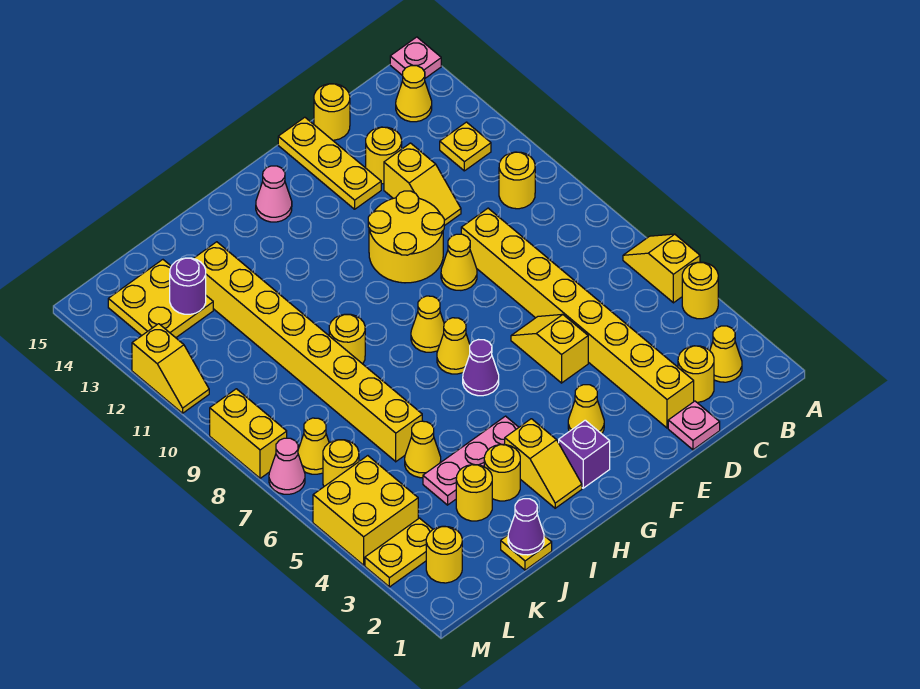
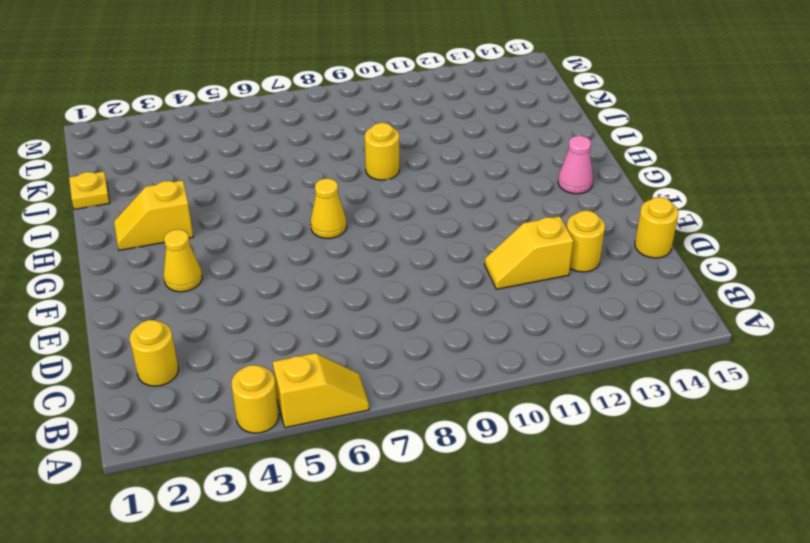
none -> pink 1x1 plate [390,37,441,78]
none -> yellow 1x1 cone [710,326,742,382]
none -> yellow 1x1 round brick [499,152,535,209]
none -> yellow 1x1 plate [440,122,491,171]

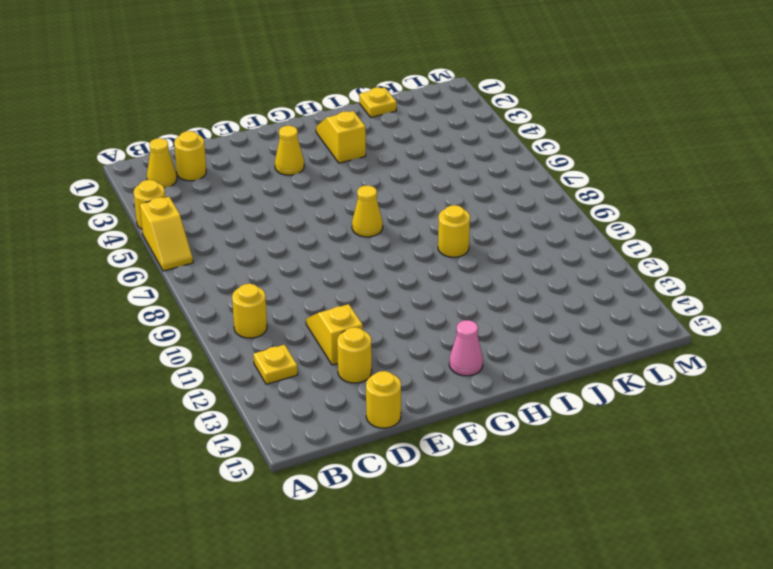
none -> pink 1x1 plate [390,37,441,78]
none -> yellow 1x1 cone [396,66,432,122]
none -> pink 1x1 plate [668,401,720,450]
none -> yellow 1x8 brick [461,208,694,428]

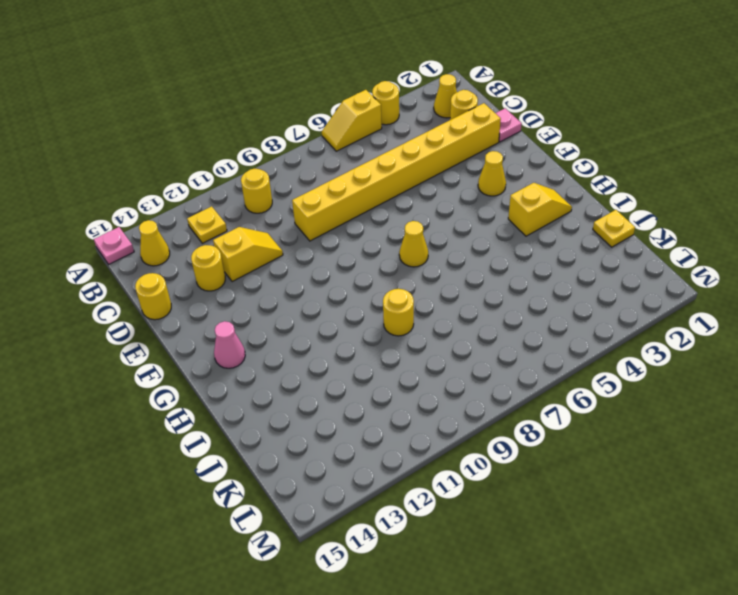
none -> yellow 1x2 slope [511,314,588,383]
none -> yellow 1x1 cone [441,234,477,290]
none -> yellow 2x2 round brick [368,191,444,283]
none -> yellow 1x3 plate [278,117,381,209]

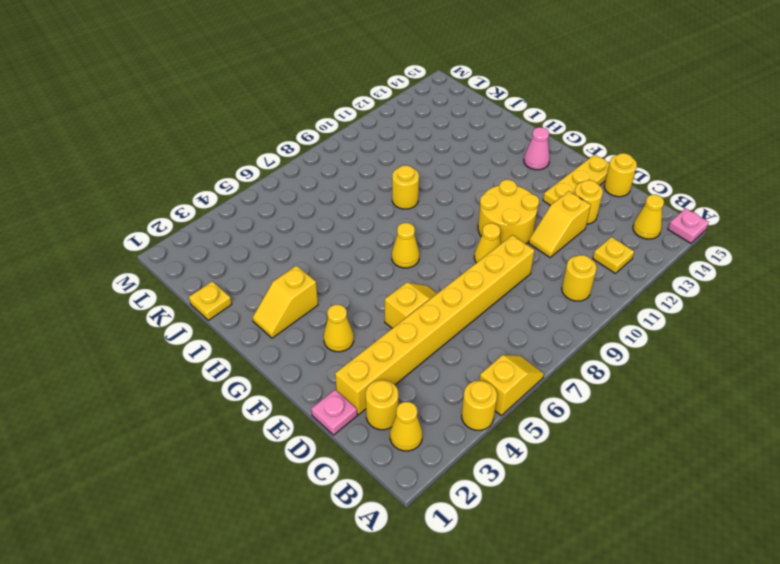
none -> purple 1x1 brick [559,420,610,488]
none -> purple 1x1 cone [463,340,499,396]
none -> yellow 1x1 cone [411,296,444,352]
none -> pink 1x3 plate [423,416,519,505]

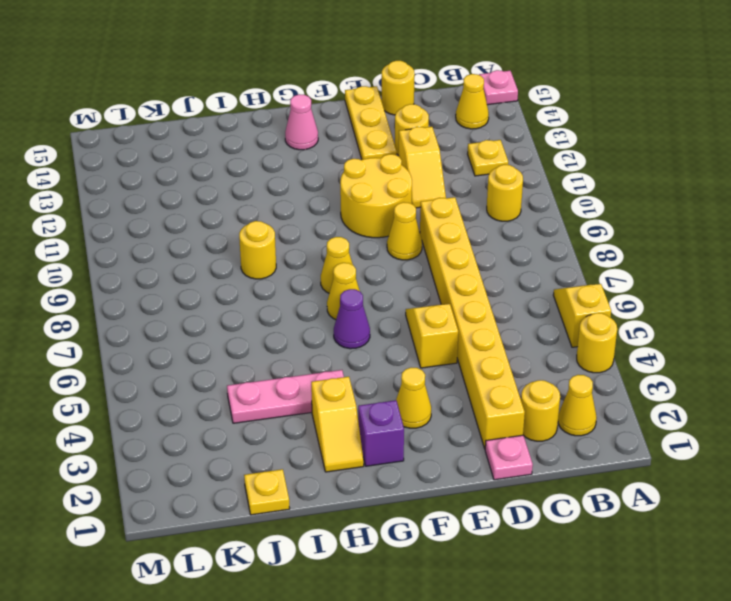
none -> yellow 1x1 round brick [484,445,520,501]
none -> yellow 1x1 round brick [456,465,492,521]
none -> yellow 1x1 cone [405,421,441,478]
none -> yellow 1x8 brick [193,242,422,462]

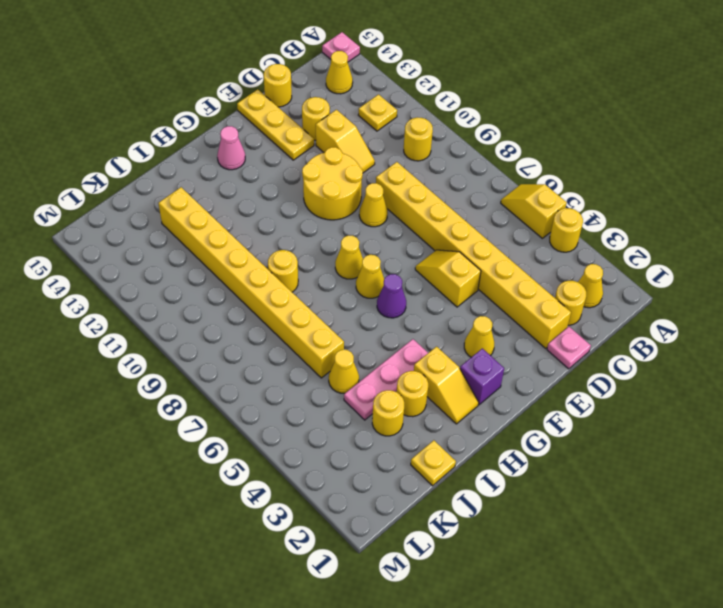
none -> yellow 2x2 plate [108,260,213,338]
none -> yellow 1x1 round brick [426,526,462,583]
none -> yellow 1x2 plate [365,518,433,587]
none -> yellow 2x2 brick [313,456,418,565]

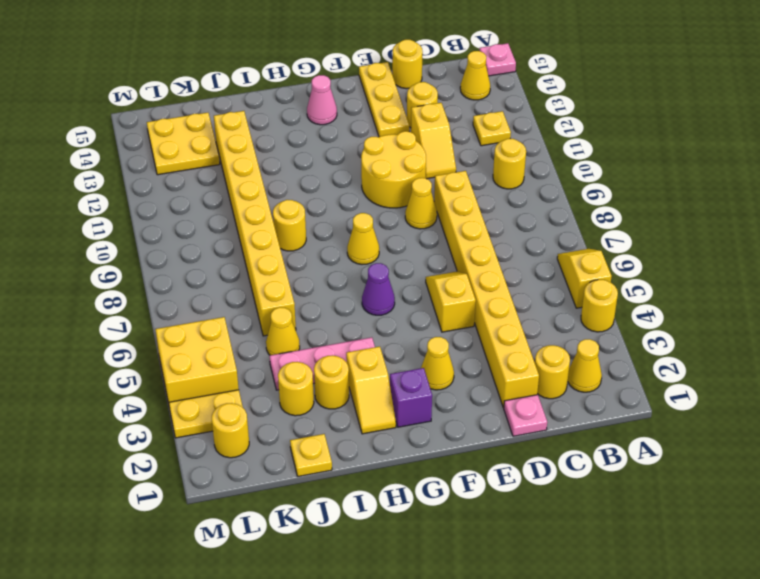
none -> yellow 1x1 cone [437,318,470,374]
none -> yellow 1x1 round brick [323,440,359,486]
none -> yellow 1x1 cone [298,418,329,474]
none -> pink 1x1 cone [269,438,305,494]

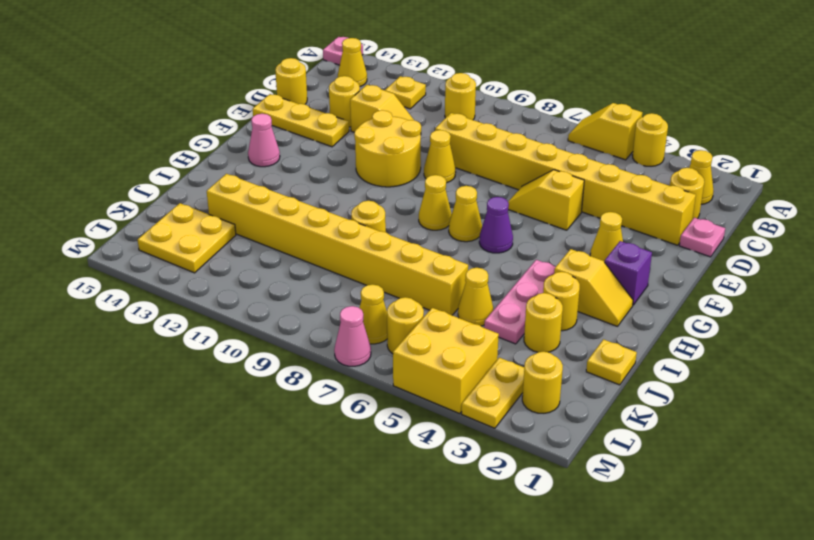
none -> yellow 1x2 brick [210,389,287,478]
none -> yellow 1x2 slope [132,324,209,413]
none -> purple 1x1 cone [508,499,544,555]
none -> purple 1x1 round brick [170,258,206,314]

